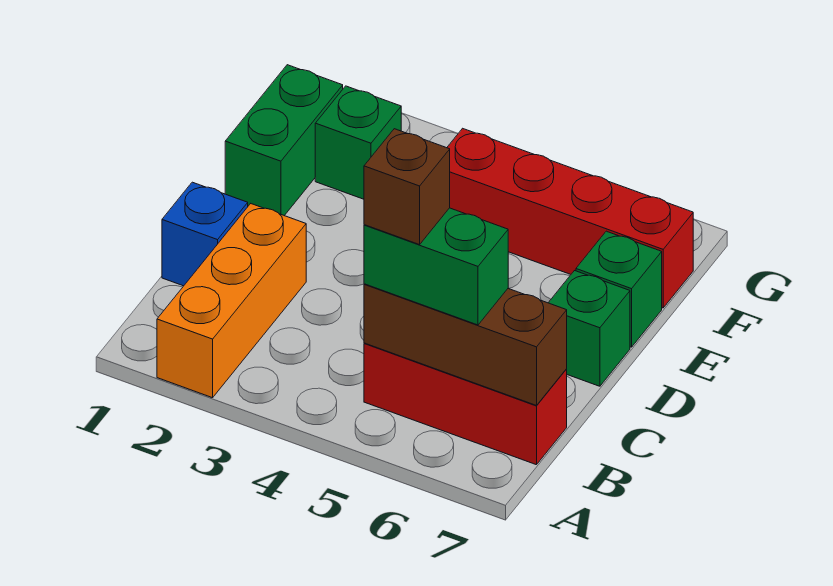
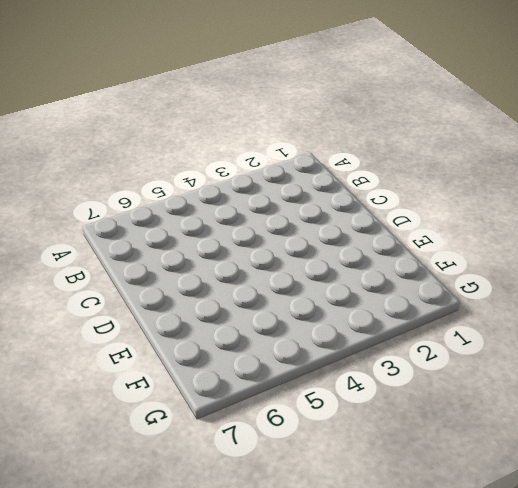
none -> orange 1x3 brick [157,204,306,398]
none -> red 1x3 brick [364,343,567,465]

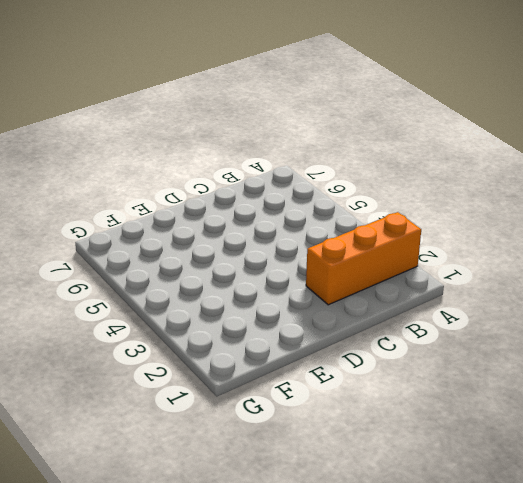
none -> red 1x3 brick [364,343,567,465]
none -> blue 1x1 brick [162,182,248,286]

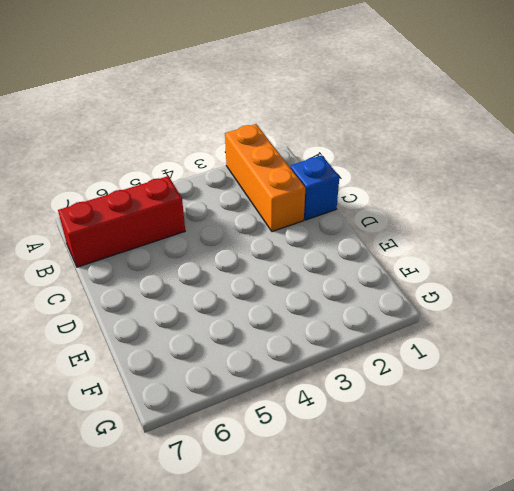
none -> green 1x1 brick [548,271,630,386]
none -> green 1x2 brick [225,65,343,216]

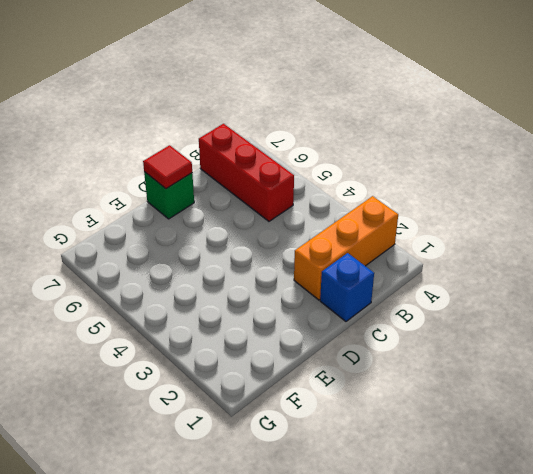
red 1x1 tile [143,145,192,189] -> none
none -> green 1x2 brick [225,65,343,216]
none -> green 1x1 brick [576,231,662,347]

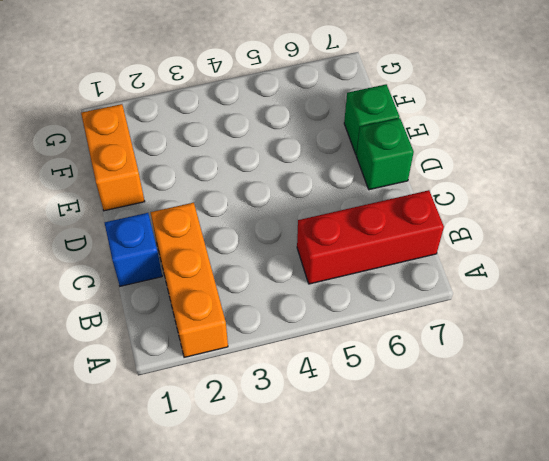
orange 1x2 brick [81,104,145,211] -> green 1x2 brick [225,65,343,216]
none -> green 1x1 brick [315,86,401,199]
none -> red 1x4 brick [447,128,693,308]

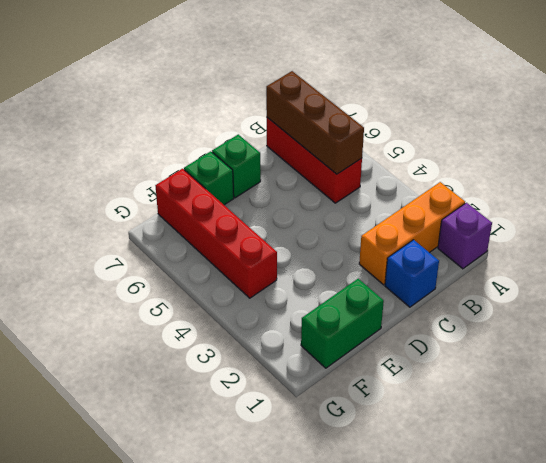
purple 1x1 brick [438,203,492,269] -> none
none -> green 1x1 brick [315,86,401,199]
none -> green 1x2 brick [364,208,508,325]

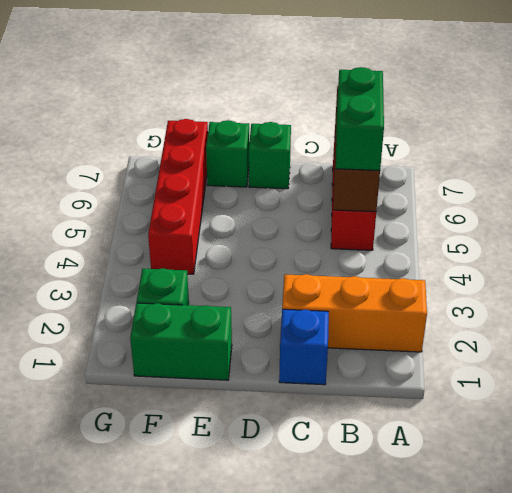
none -> brown 1x1 brick [364,129,450,245]

